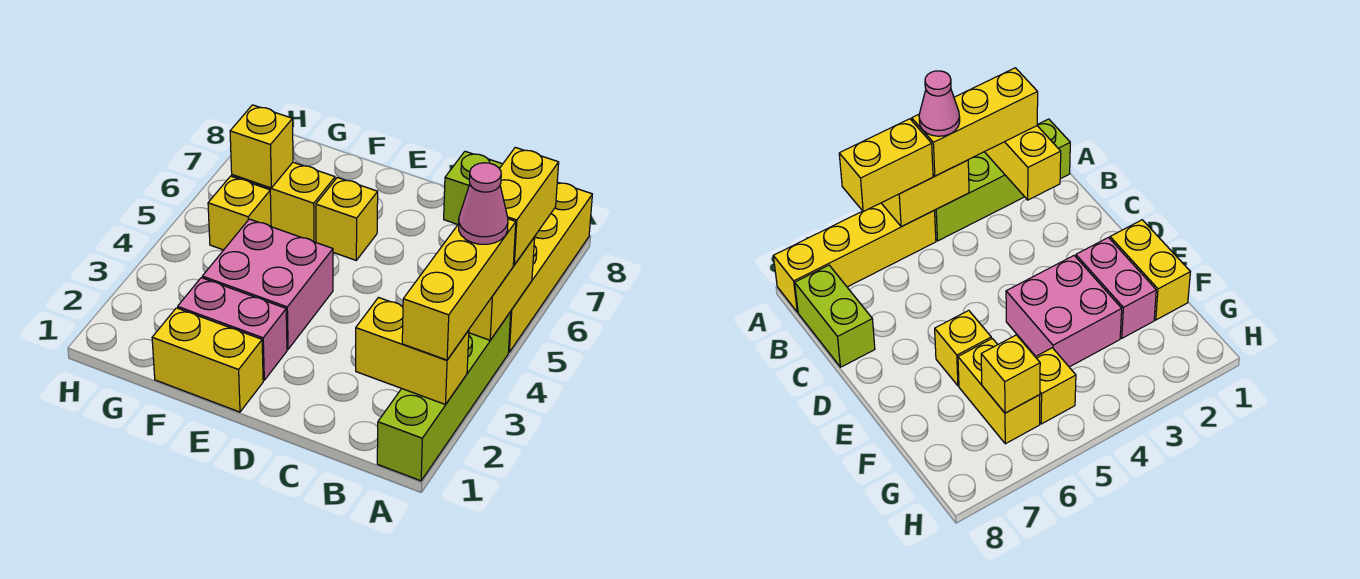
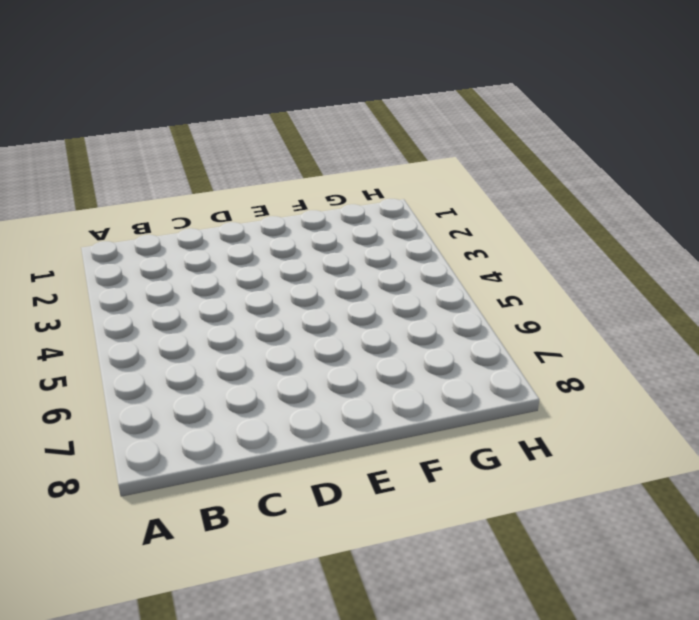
none -> lime 1x4 brick [377,312,511,481]
none -> yellow 1x4 brick [509,182,592,352]
none -> lime 1x2 brick [444,151,502,224]

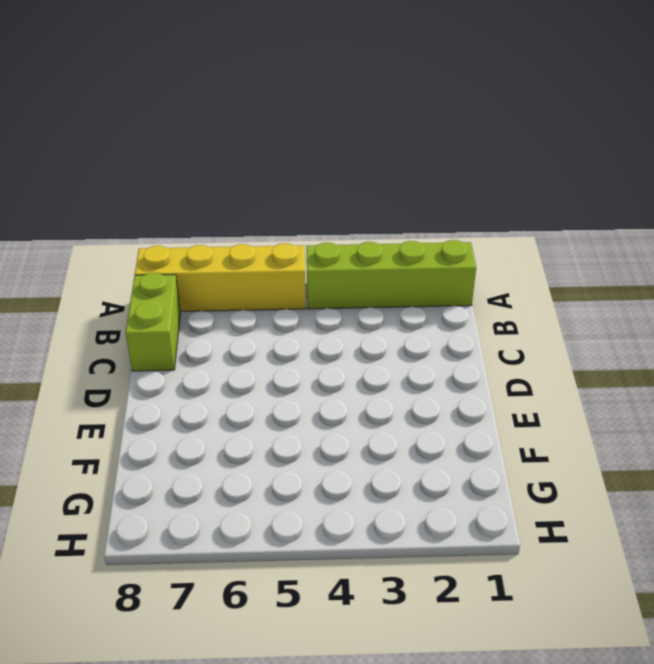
none -> yellow 1x2 brick [152,308,263,412]
none -> pink 1x2 brick [178,278,287,380]
none -> pink 2x2 brick [202,219,333,349]

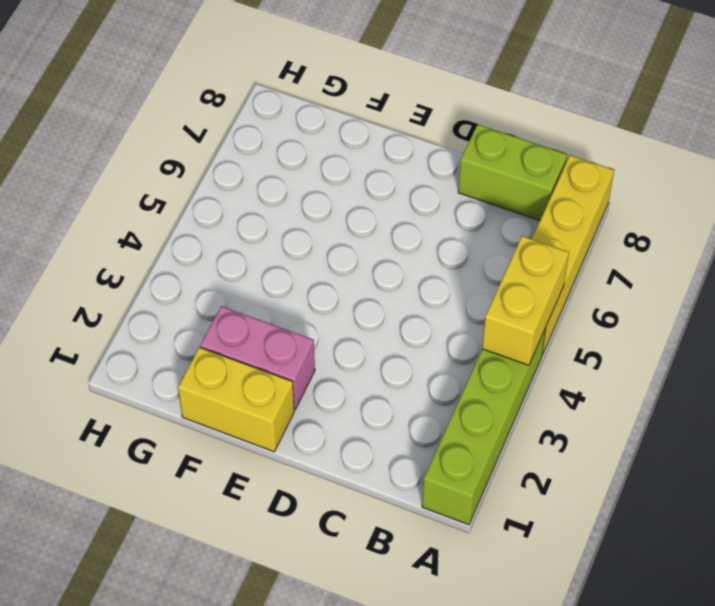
none -> pink 2x2 brick [202,219,333,349]
none -> yellow 1x1 brick [316,177,378,260]
none -> yellow 1x2 brick [232,162,335,242]

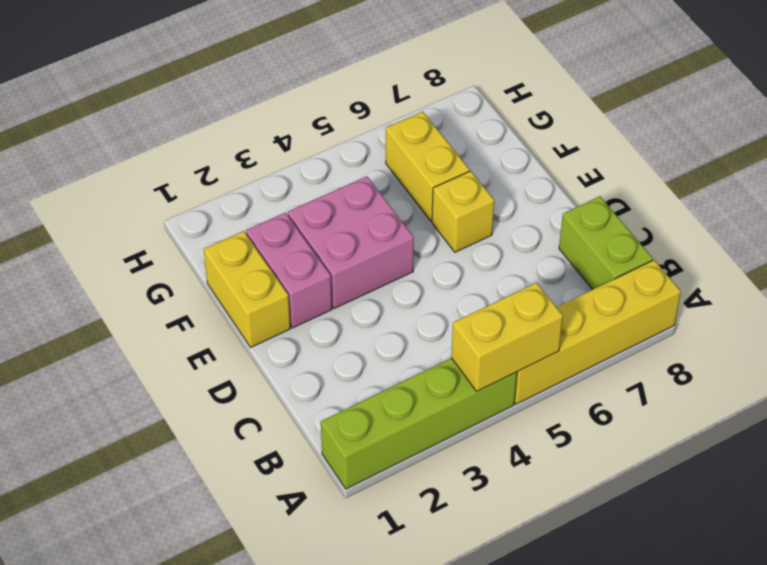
none -> yellow 1x1 brick [208,176,271,250]
none -> yellow 1x2 brick [356,298,469,405]
none -> yellow 1x1 brick [230,105,293,188]

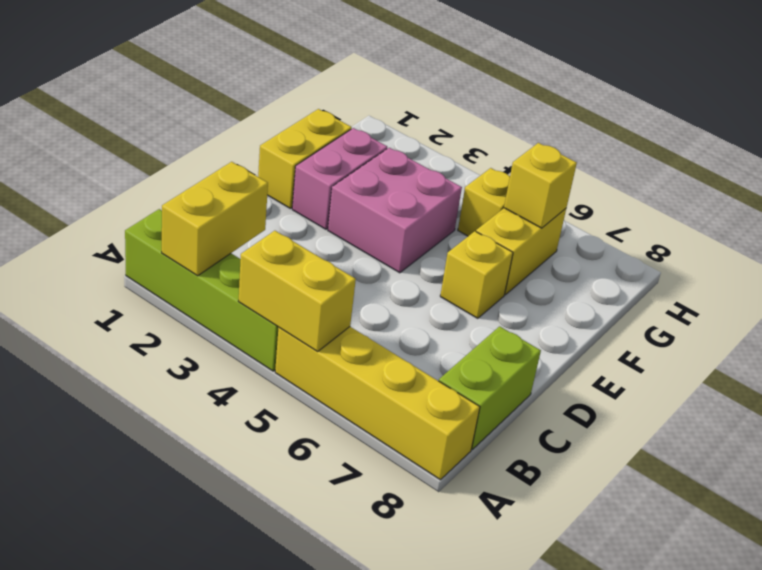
none -> yellow 1x3 brick [402,219,516,360]
none -> yellow 1x2 brick [499,147,559,265]
none -> pink 1x1 cone [459,163,508,244]

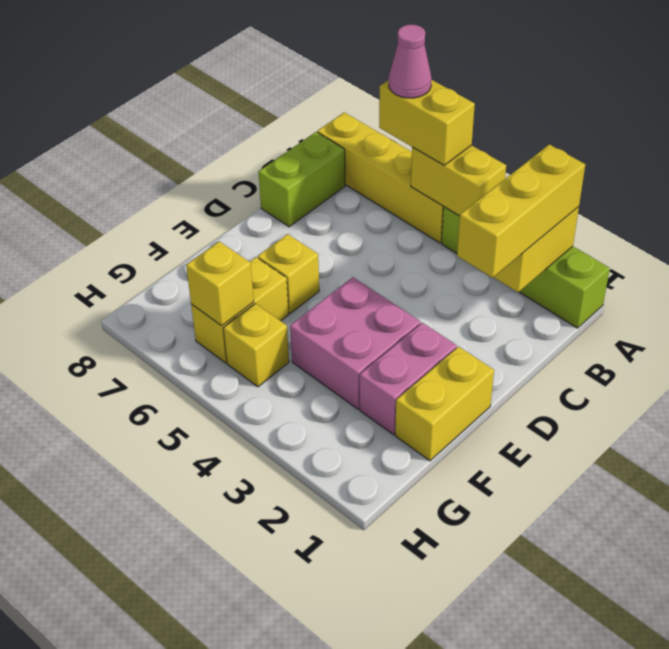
yellow 1x3 brick [457,144,585,278] -> yellow 1x3 brick turned to [402,219,516,360]
pink 1x1 cone [389,25,432,98] -> pink 1x1 cone moved to [459,163,508,244]

